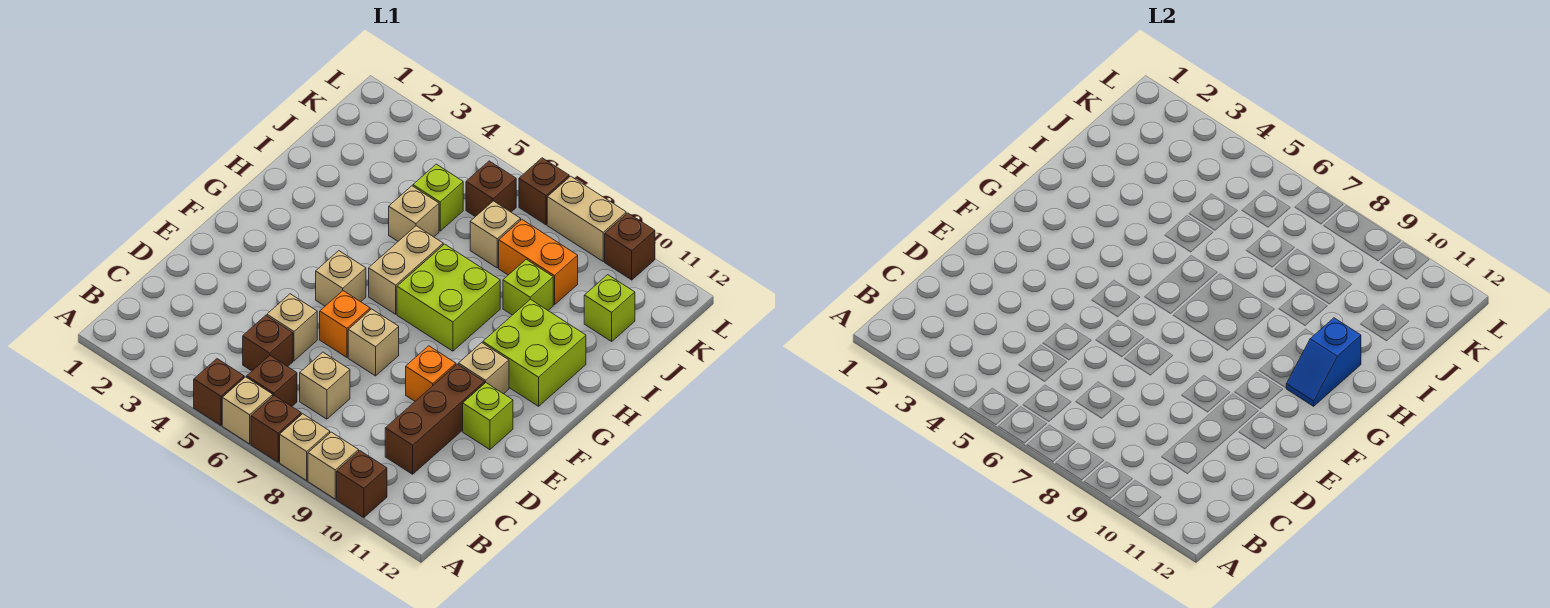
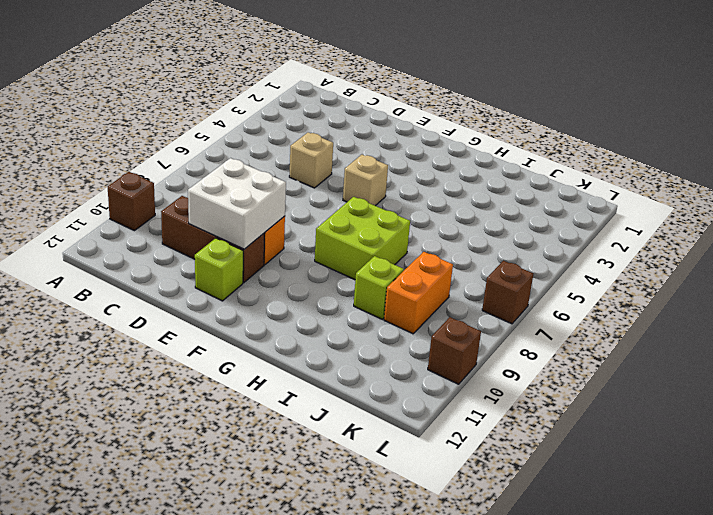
white 2x2 brick [188,158,286,249] -> none
none -> brown 1x1 brick [194,359,244,425]
none -> tan 1x1 brick [222,377,273,444]
none -> brown 1x1 brick [251,395,301,462]
none -> tan 1x1 brick [280,414,330,481]

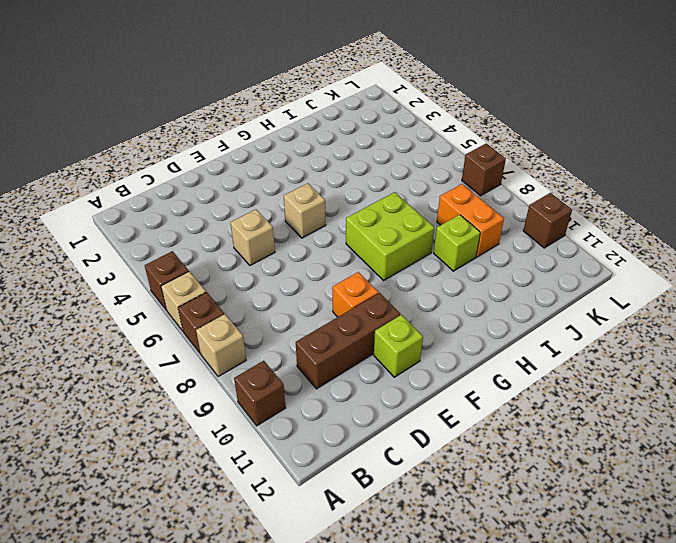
none -> tan 1x1 brick [308,432,359,499]
none -> brown 1x1 brick [247,356,297,406]
none -> brown 1x1 brick [243,315,293,371]
none -> tan 1x1 brick [300,352,350,419]

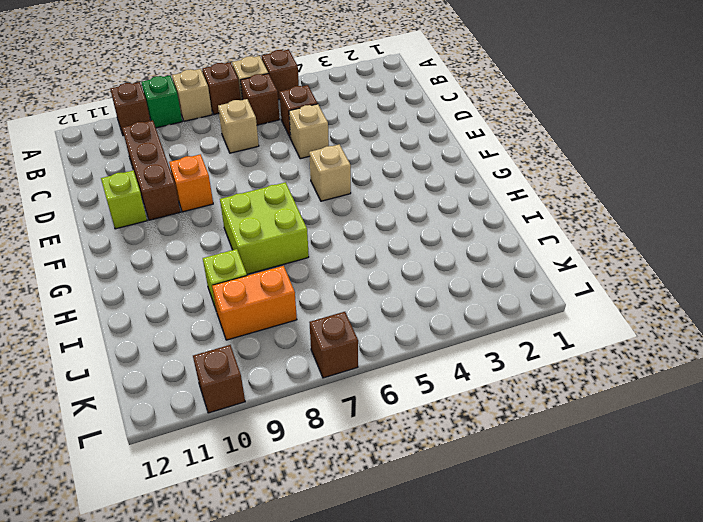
green 1x1 brick [141,76,182,128] -> tan 1x1 brick [308,432,359,499]
none -> orange 1x1 brick [320,291,370,357]
none -> tan 1x1 brick [348,309,399,376]
none -> tan 1x1 brick [458,343,509,394]
none -> tan 1x2 brick [369,226,443,314]

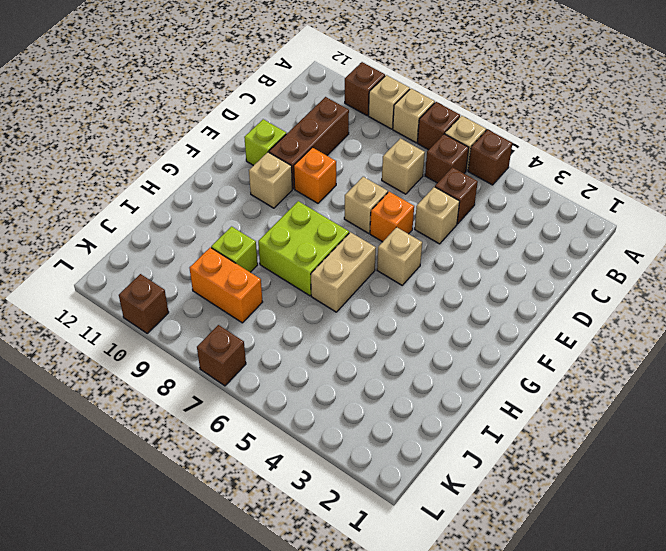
none -> lime 2x2 brick [483,299,586,406]
none -> tan 1x1 brick [389,186,439,241]
none -> lime 1x1 brick [413,164,463,231]
none -> tan 1x1 brick [470,201,521,268]

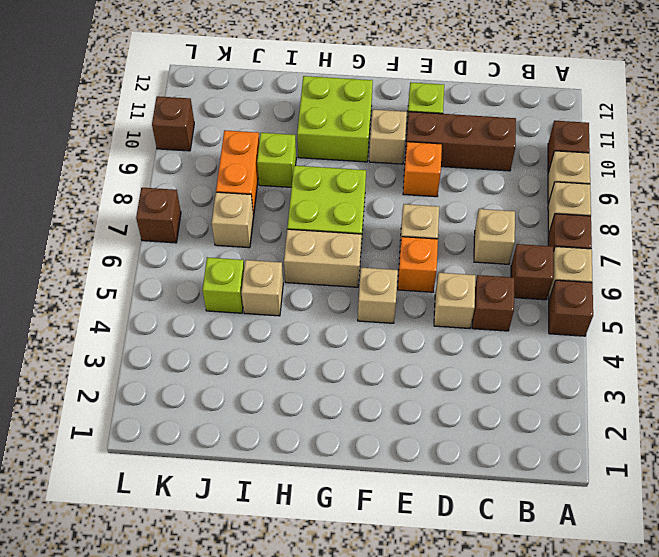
none -> lime 1x1 brick [584,275,635,341]
none -> brown 1x1 brick [466,161,516,217]
none -> tan 1x2 brick [547,176,626,261]
none -> blue 1x2 slope [1286,318,1361,406]

